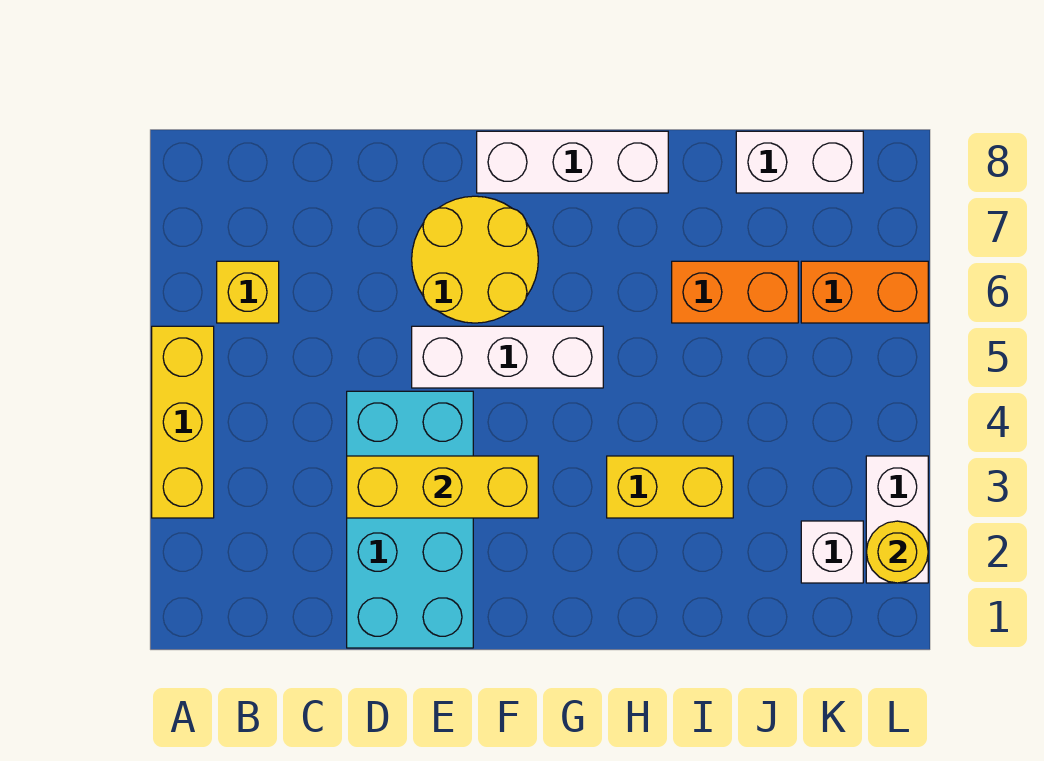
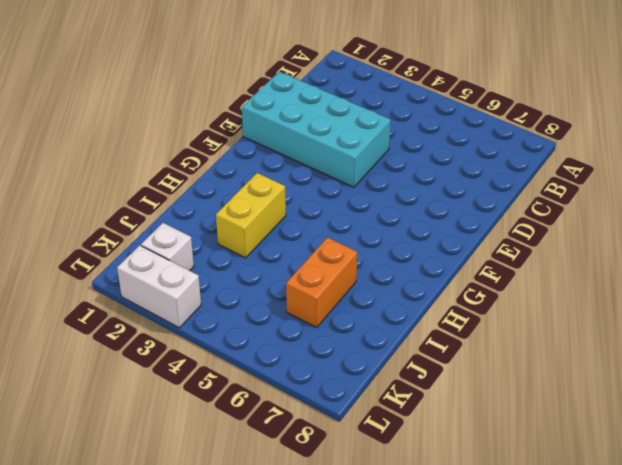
none -> yellow 1x3 brick [152,326,214,518]
none -> yellow 1x1 brick [217,261,279,323]
none -> white 1x3 brick [412,326,603,388]

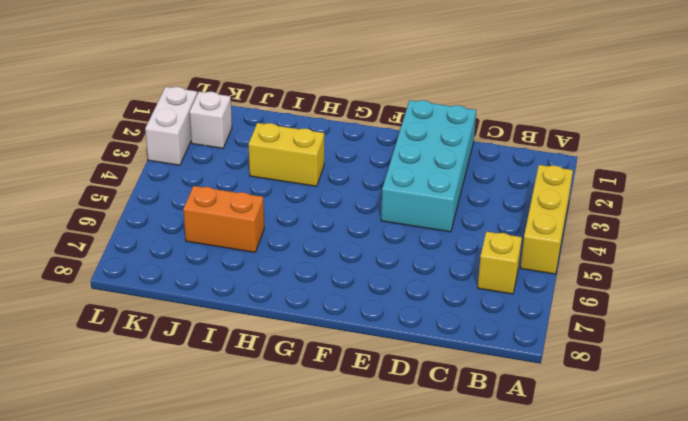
none -> white 1x3 brick [412,326,603,388]
none -> yellow 2x2 round brick [412,196,538,323]
none -> white 1x3 brick [477,131,668,193]

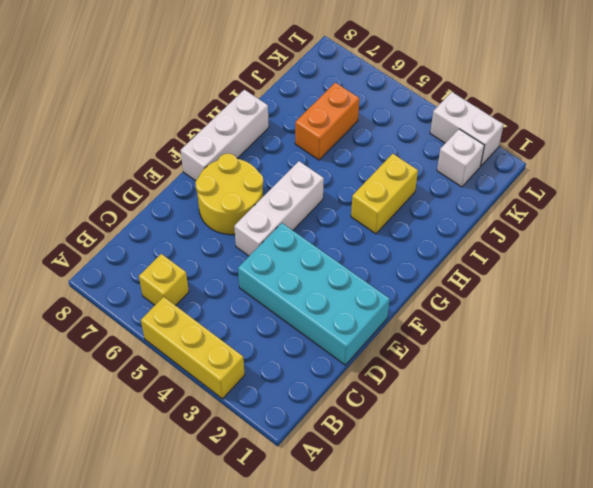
none -> white 1x2 brick [736,131,863,193]
none -> orange 1x2 brick [801,261,928,323]
none -> yellow 1x3 brick [347,456,538,518]

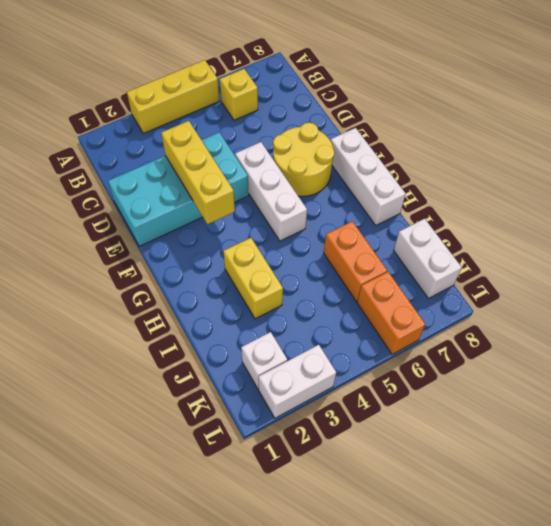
none -> yellow 1x1 round brick [866,521,928,583]

